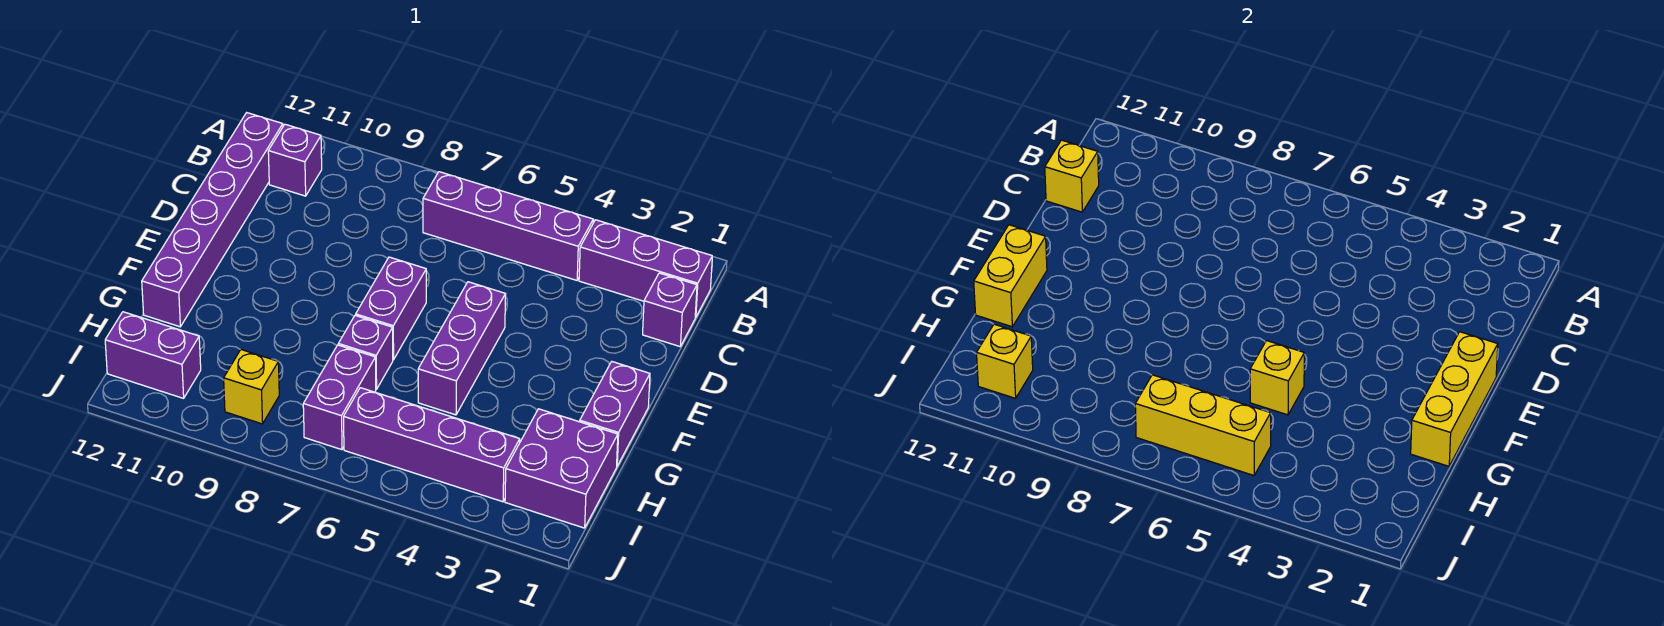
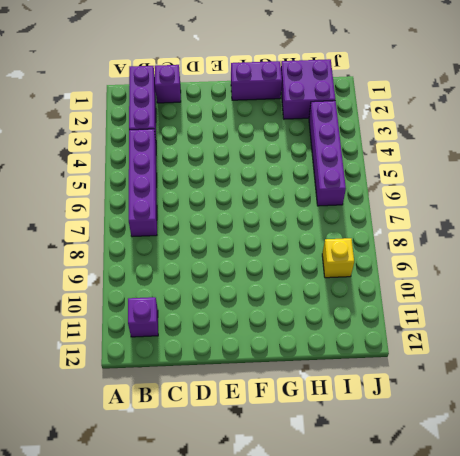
none -> purple 1x6 brick [142,113,283,327]
none -> purple 1x3 brick [418,282,506,415]
none -> purple 1x2 brick [356,257,426,360]

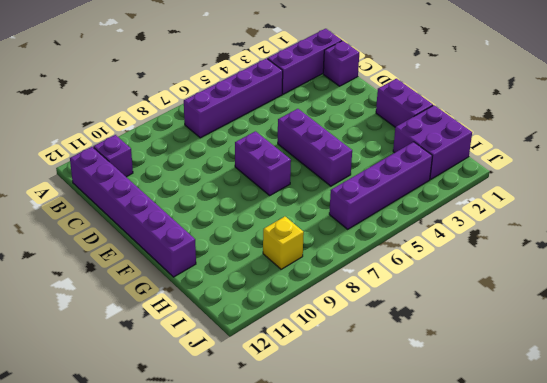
none -> purple 1x1 brick [338,315,393,390]
none -> purple 1x2 brick [303,345,376,450]
none -> purple 1x2 brick [105,312,201,398]

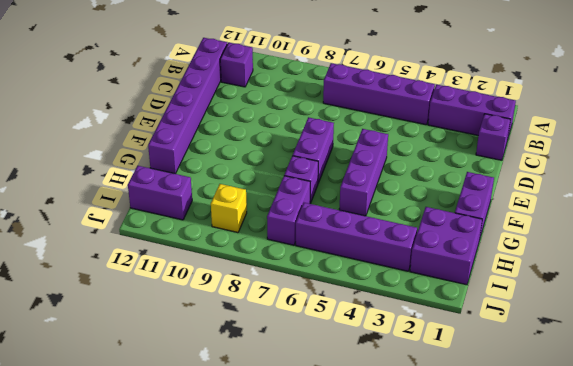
none -> yellow 1x1 brick [1045,140,1099,212]
none -> yellow 1x3 brick [1411,332,1498,466]
none -> yellow 1x2 brick [974,225,1047,327]

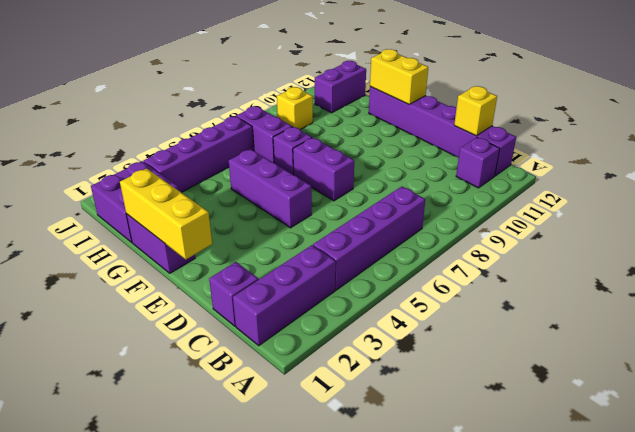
none -> yellow 1x1 brick [1250,341,1304,415]
none -> yellow 1x3 brick [1135,375,1271,475]
none -> yellow 1x1 brick [977,324,1033,398]

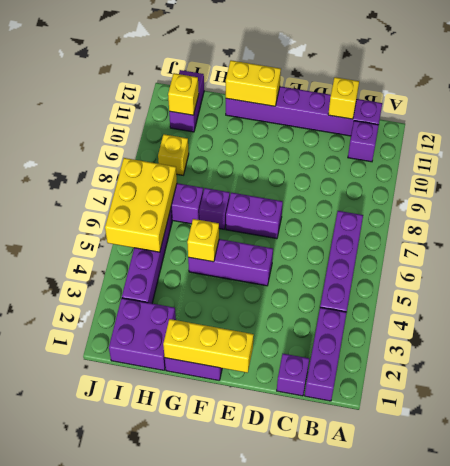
yellow 2x3 brick [105,158,177,252] -> yellow 1x3 brick [1135,375,1271,475]

